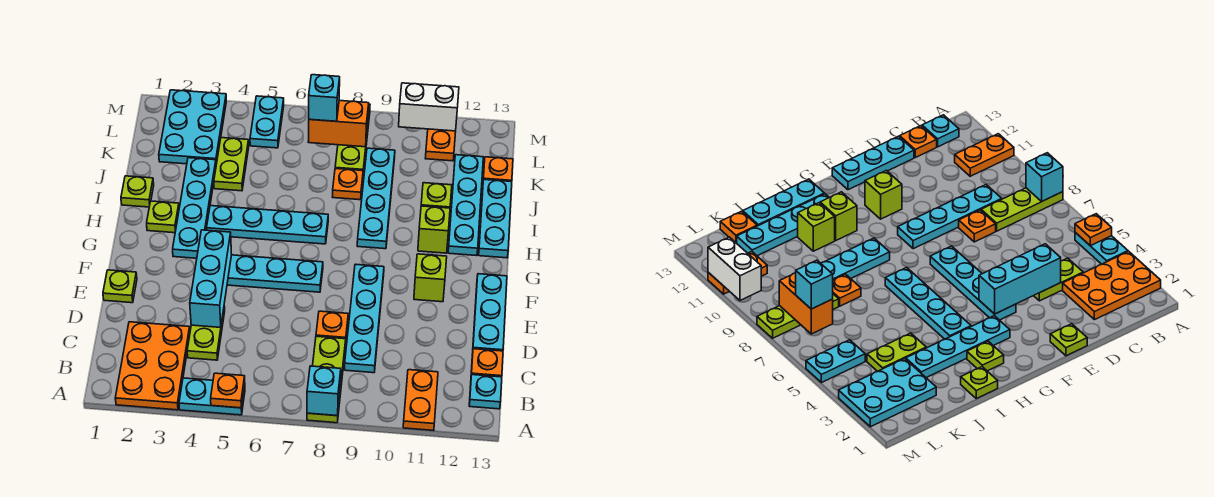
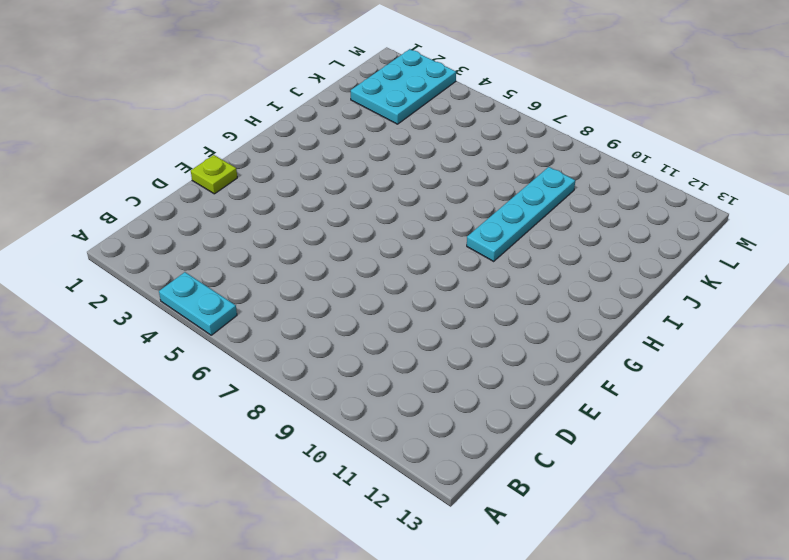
none -> orange 2x3 plate [115,322,190,410]
none -> lime 1x3 plate [307,336,346,423]
none -> orange 1x2 plate [403,370,438,431]
none -> cyan 1x1 plate [469,375,502,409]

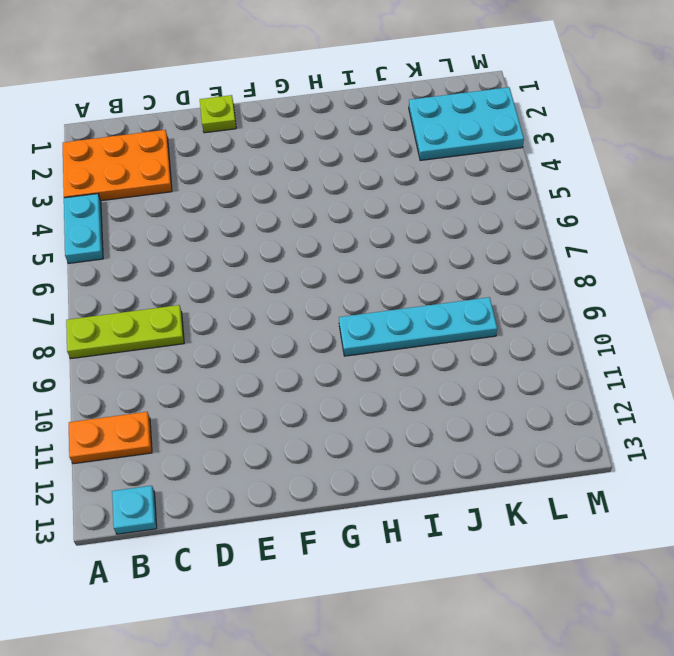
none -> lime 1x2 plate [187,307,225,360]
none -> cyan 1x4 plate [345,264,384,373]
none -> orange 1x1 plate [471,349,503,377]
none -> orange 1x1 plate [316,311,348,339]

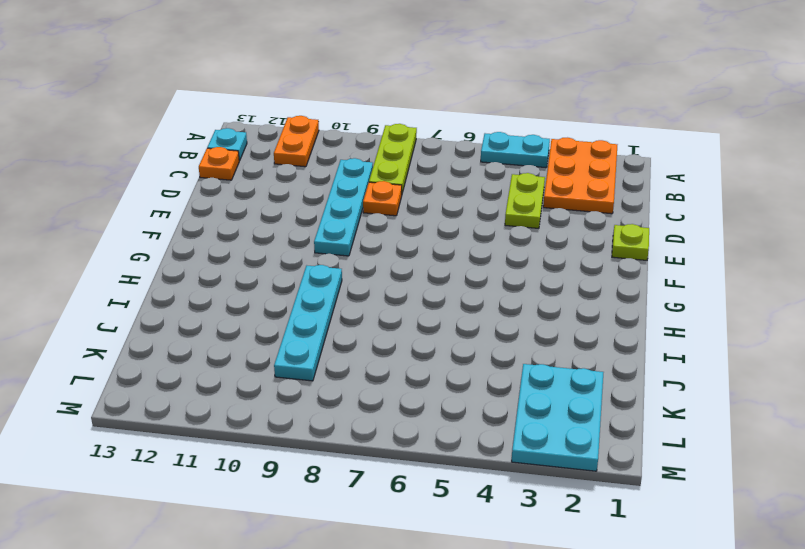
none -> cyan 1x3 plate [473,274,507,351]
none -> cyan 1x4 plate [227,255,323,292]
none -> lime 1x1 brick [414,254,447,302]
none -> cyan 1x4 plate [173,158,216,258]

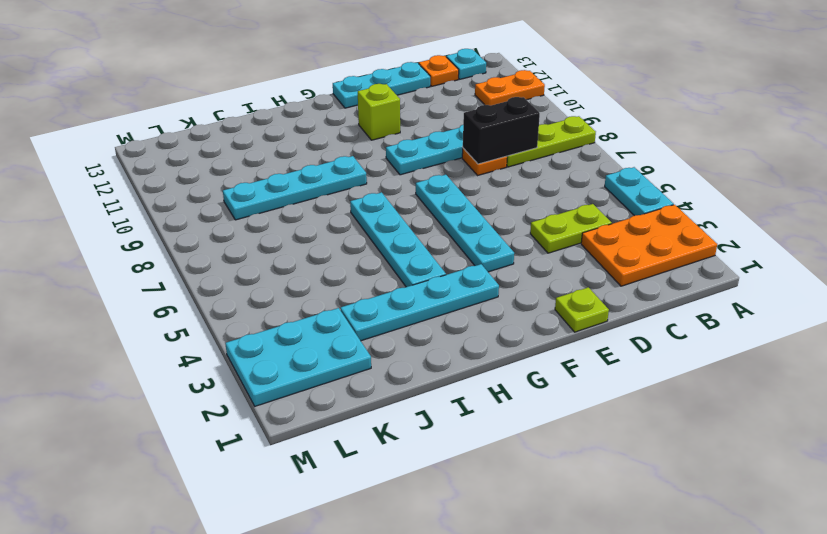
black 1x2 brick [463,97,540,164] -> none
none -> lime 1x1 plate [147,201,179,233]
none -> lime 1x1 brick [418,206,450,253]
none -> cyan 1x4 plate [448,155,483,256]
none -> cyan 1x3 plate [479,179,512,258]

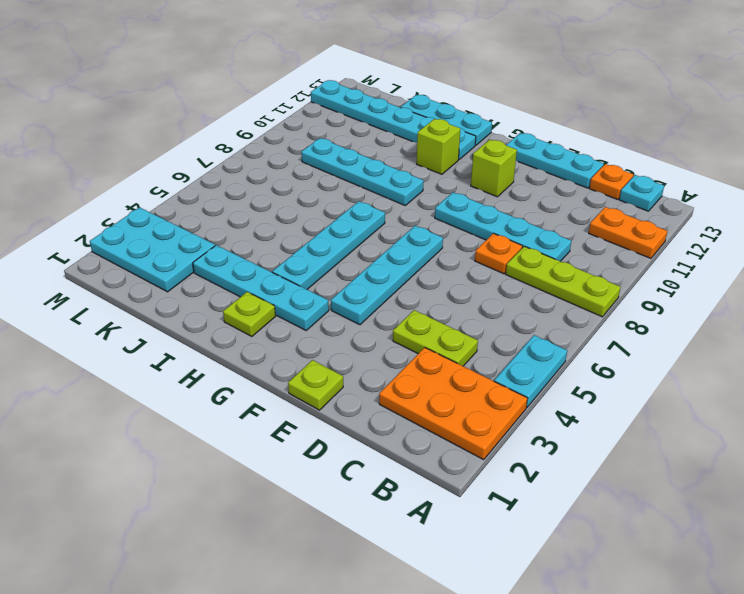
cyan 1x6 plate [311,80,476,159] -> cyan 1x4 plate [448,155,483,256]
none -> lime 1x1 plate [121,176,154,207]
none -> lime 1x1 brick [421,183,452,208]
none -> lime 1x2 plate [214,138,249,191]
none -> orange 1x1 plate [333,169,363,200]

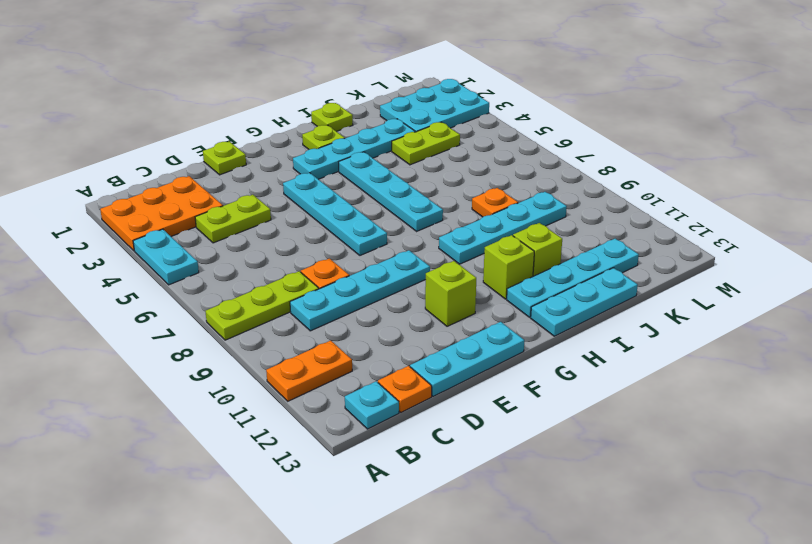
none -> lime 1x3 plate [335,104,370,173]
none -> orange 1x1 plate [483,157,513,182]
none -> cyan 1x2 plate [250,96,284,148]
none -> orange 1x2 plate [425,129,456,161]

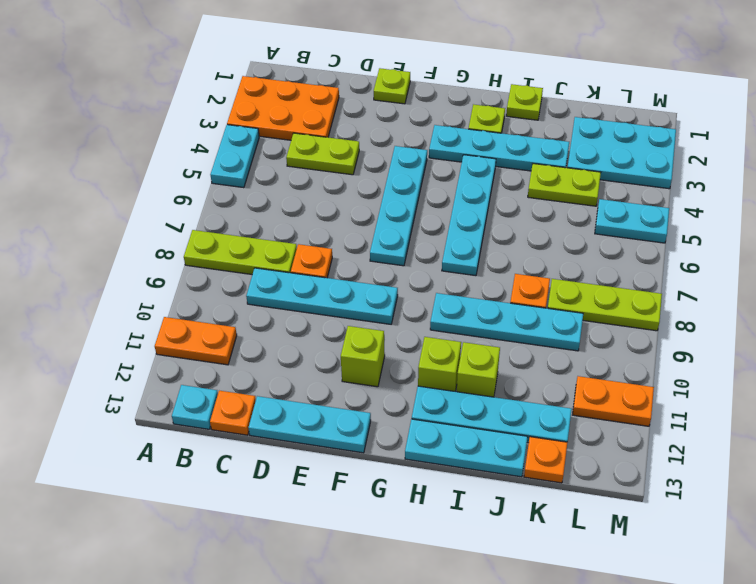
none -> orange 1x1 plate [211,373,245,408]
none -> cyan 1x1 brick [307,366,341,416]
none -> cyan 1x3 brick [190,230,232,328]
none -> orange 1x2 brick [308,101,369,147]

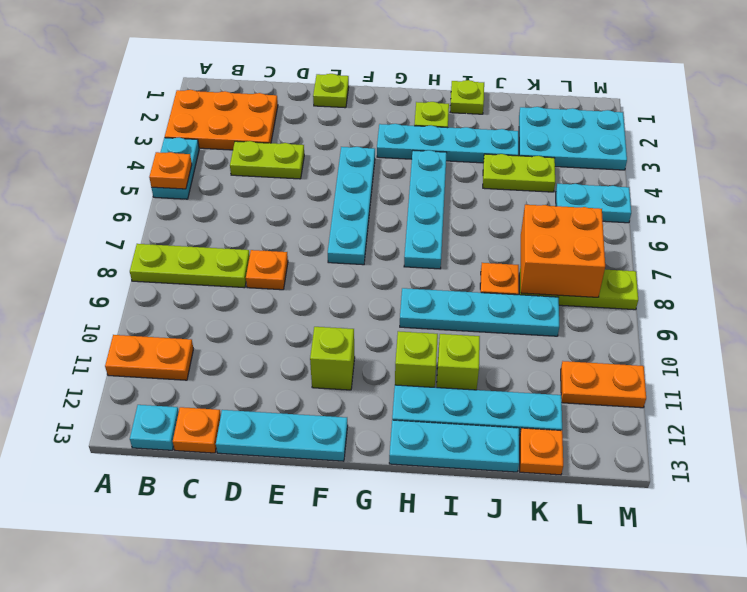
orange 2x2 brick [521,205,605,297] -> orange 1x2 brick [308,101,369,147]
none -> cyan 1x4 plate [345,264,384,373]
none -> cyan 1x1 brick [307,366,341,416]
none -> cyan 1x3 brick [190,230,232,328]
none -> white 1x2 brick [399,83,459,131]

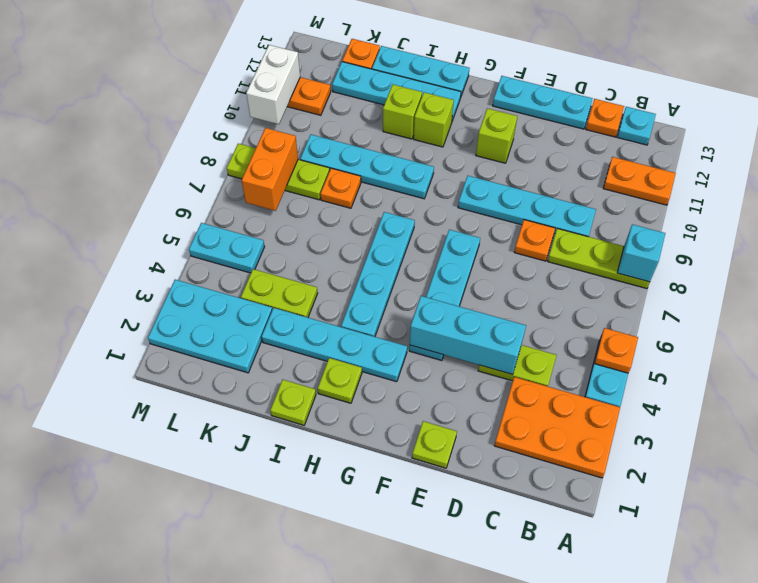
none -> cyan 1x1 brick [309,75,340,121]

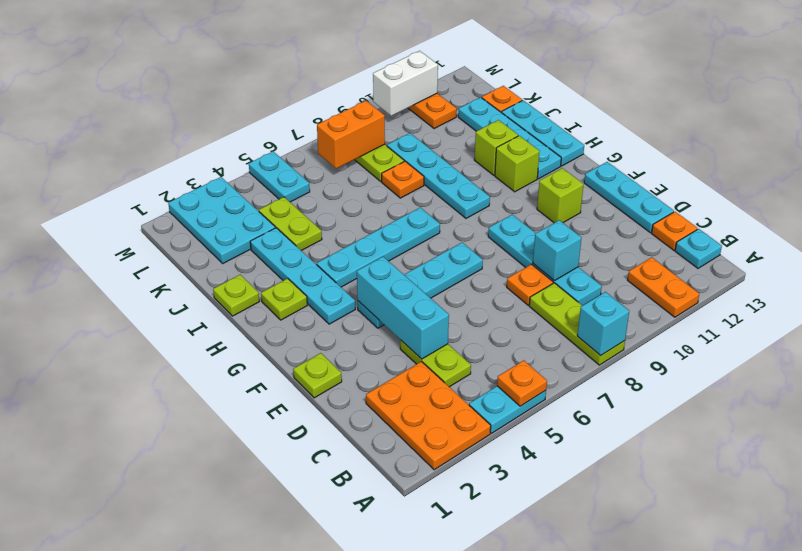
cyan 1x1 brick [533,220,581,281] -> cyan 1x1 brick moved to [309,75,340,121]

